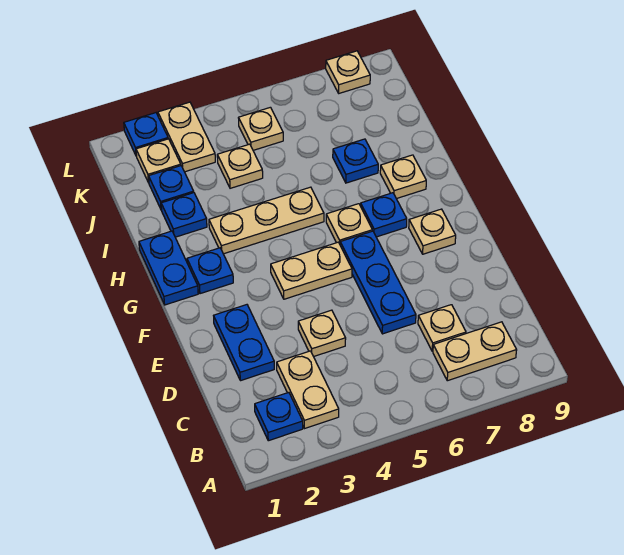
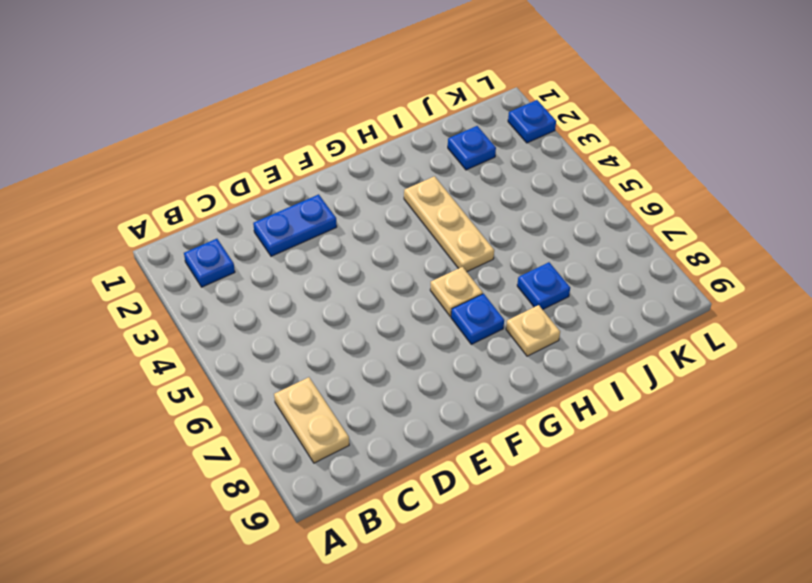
none -> tan 1x2 plate [277,351,339,429]
none -> tan 1x1 plate [418,305,466,351]
none -> tan 1x1 plate [298,310,346,357]

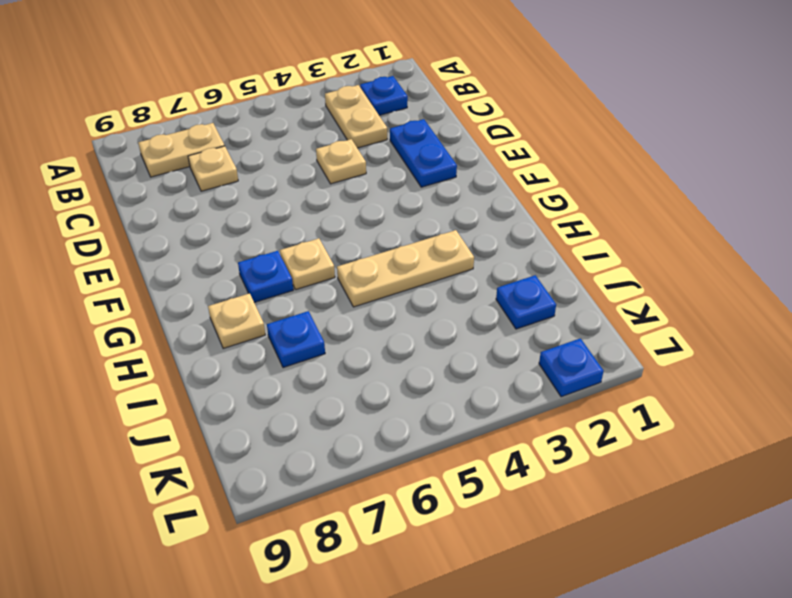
none -> blue 1x3 plate [340,231,416,334]
none -> tan 1x2 plate [271,242,352,299]
none -> tan 1x1 plate [409,209,456,254]

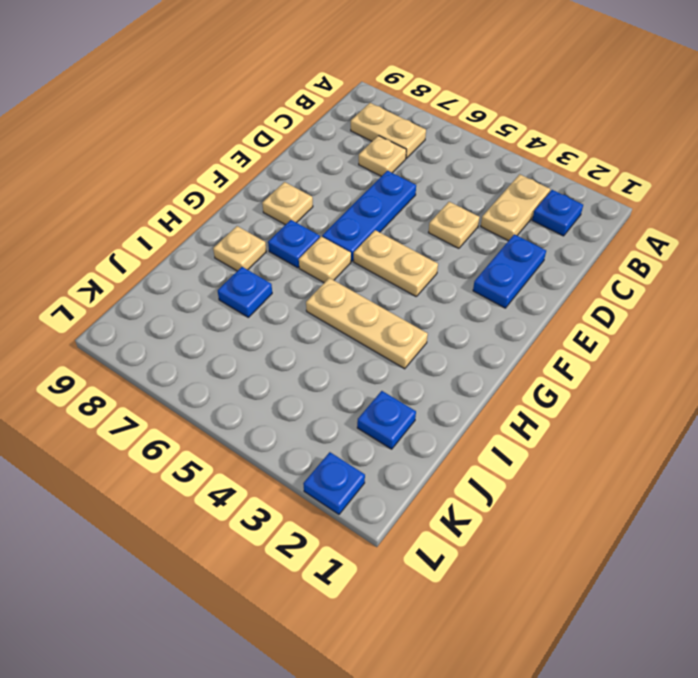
none -> blue 1x2 plate [139,231,198,305]
none -> blue 1x1 plate [187,248,233,294]
none -> blue 1x1 plate [161,193,207,237]

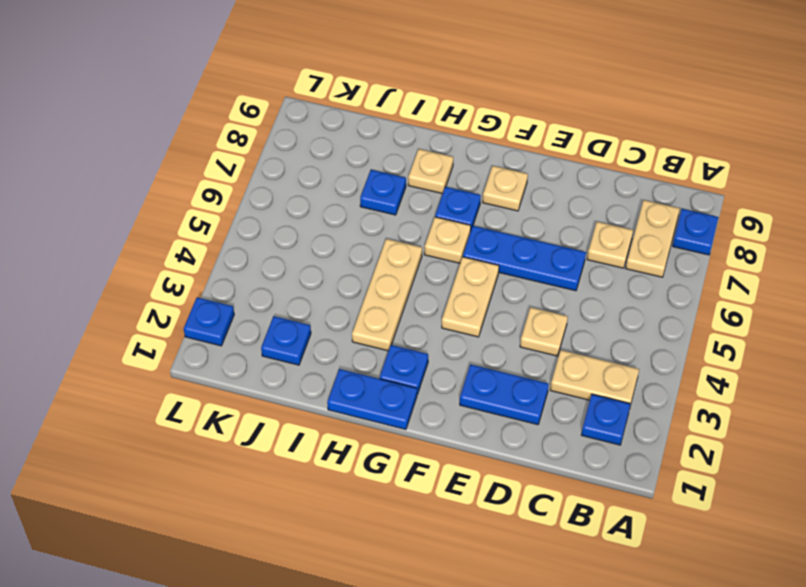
blue 1x1 plate [673,209,718,255] -> blue 1x1 plate moved to [161,193,207,237]
none -> tan 1x1 plate [217,144,263,188]
none -> tan 1x1 plate [136,139,181,183]
none -> tan 1x2 plate [158,102,215,172]

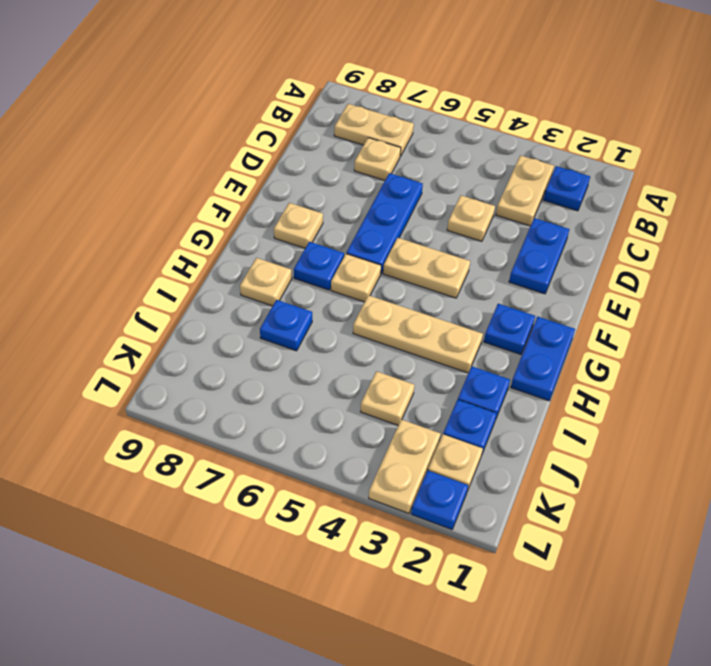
none -> tan 1x1 plate [239,107,283,150]
none -> tan 1x1 plate [326,51,370,93]

